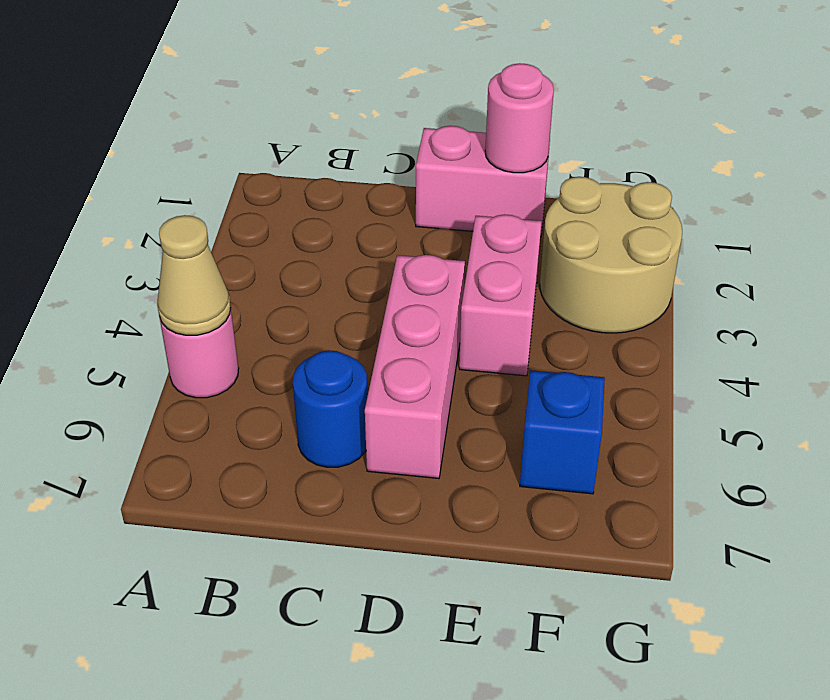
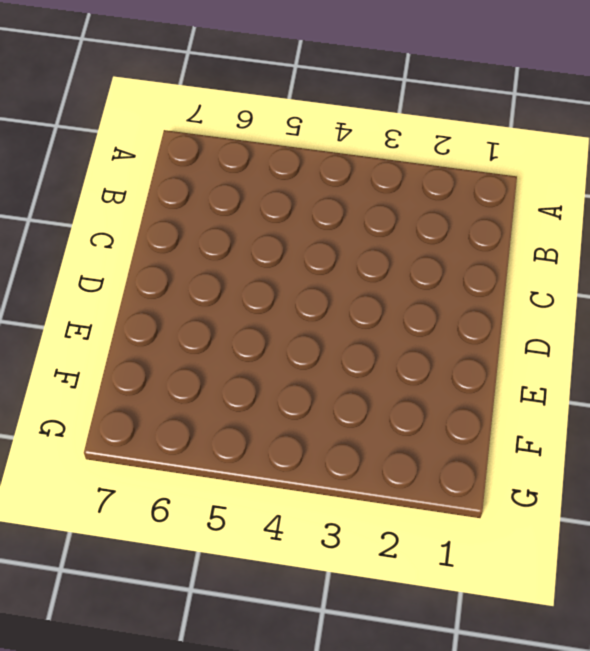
none -> pink 1x1 round brick [160,308,239,398]
none -> blue 1x1 round brick [293,350,367,467]

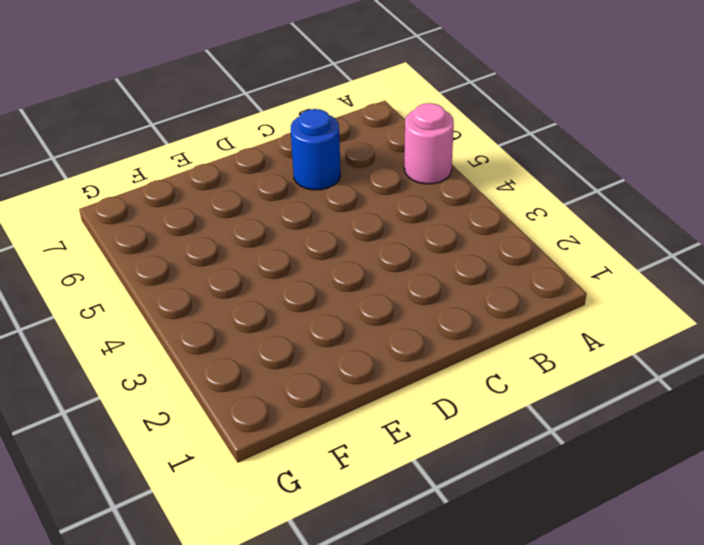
none -> pink 1x2 brick [416,126,550,237]
none -> pink 1x3 brick [365,255,465,478]

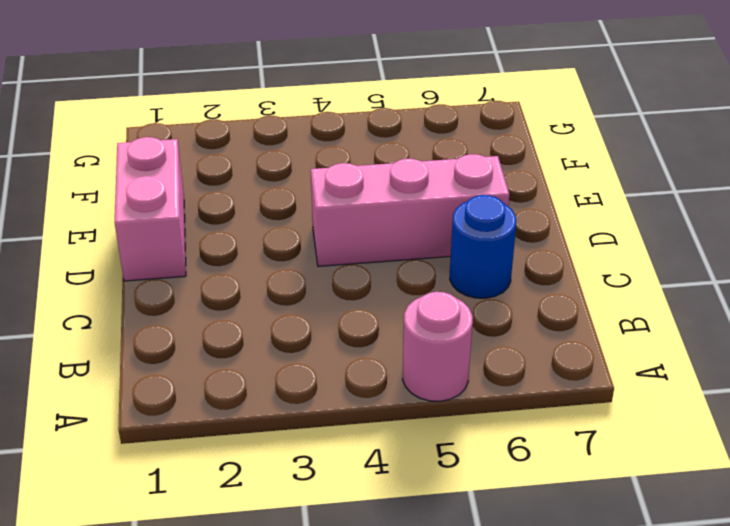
none -> pink 1x2 brick [459,215,542,376]
none -> tan 2x2 round brick [540,177,682,333]

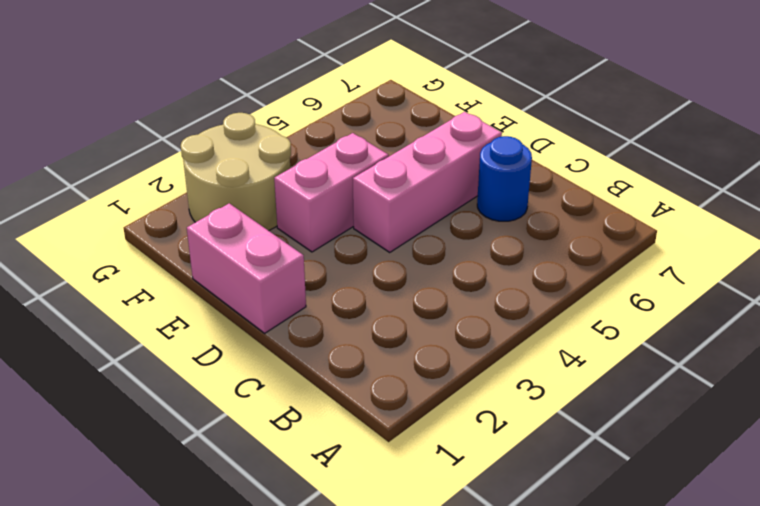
none -> pink 1x1 round brick [160,308,239,398]
none -> blue 1x1 brick [520,370,605,494]

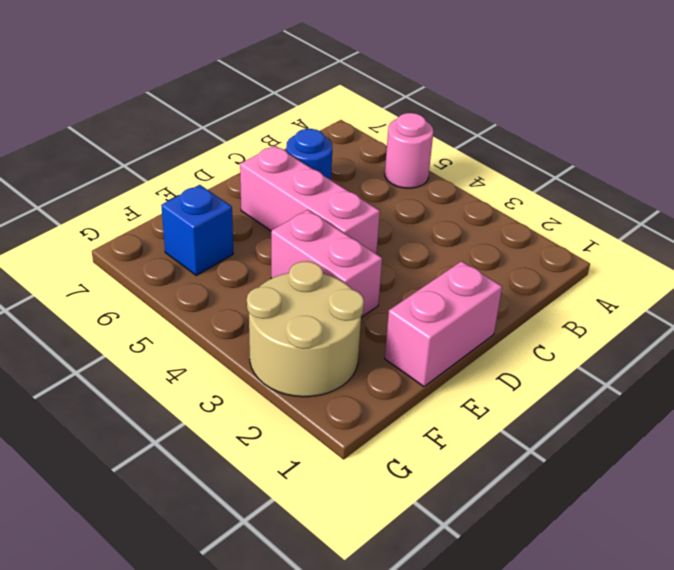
none -> tan 1x1 cone [157,215,231,335]
none -> pink 1x1 round brick [485,63,554,173]

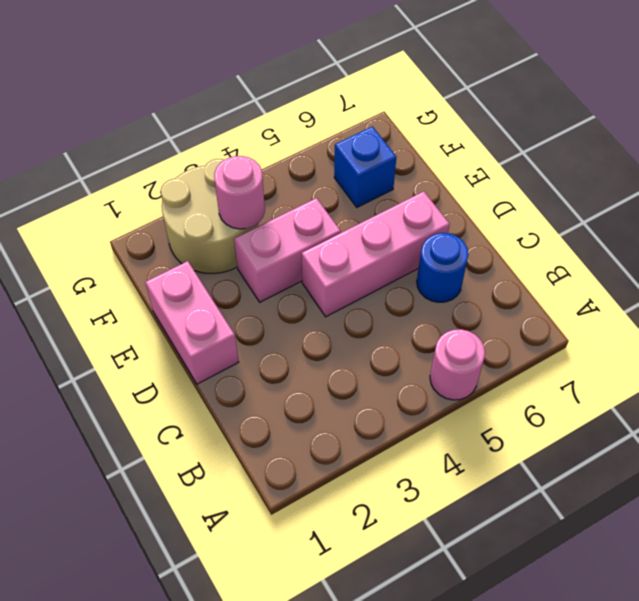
pink 1x1 round brick [214,156,265,229] -> pink 1x1 round brick moved to [485,63,554,173]
none -> tan 1x1 cone [157,215,231,335]

